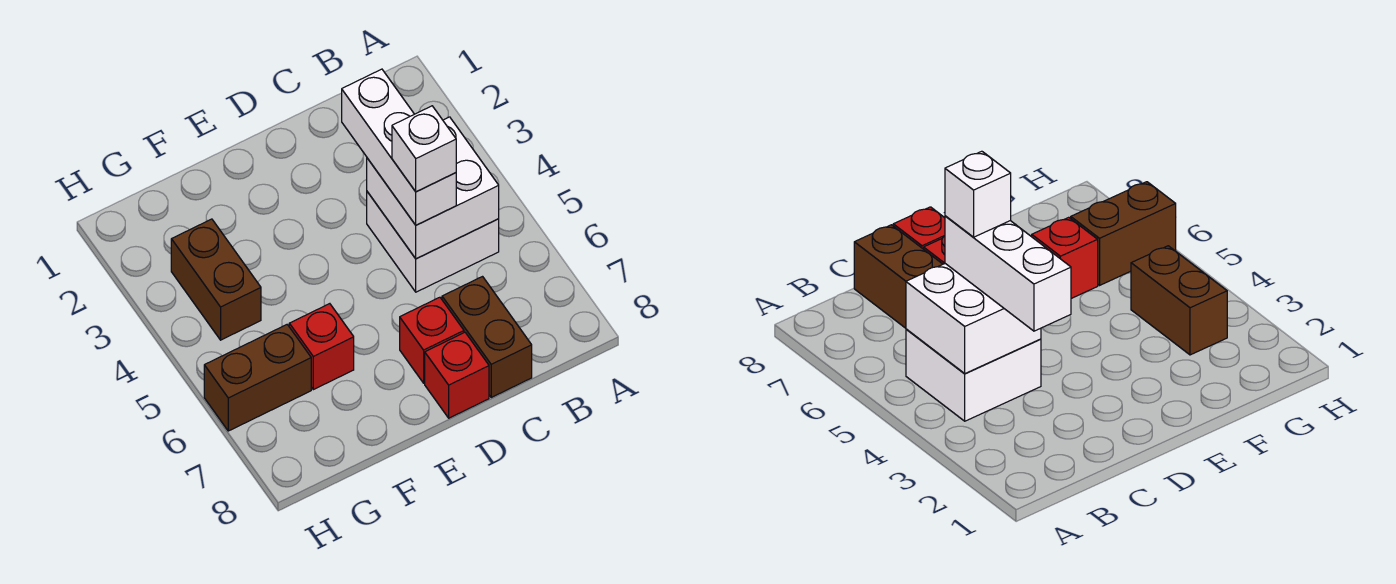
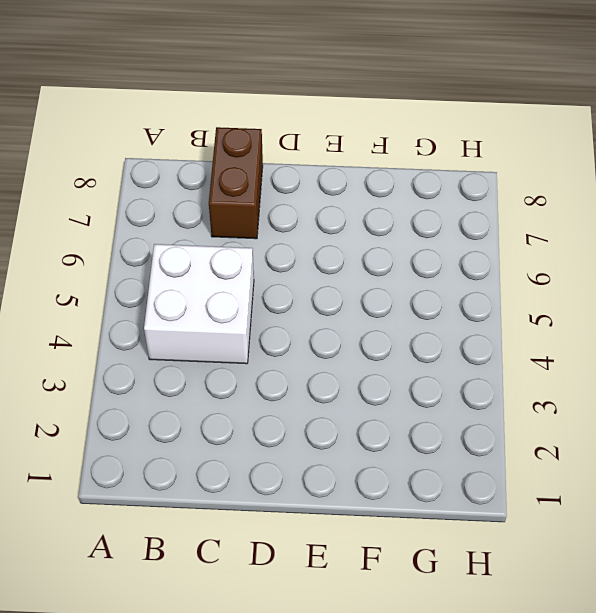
none -> red 1x1 brick [400,297,464,383]
none -> red 1x1 brick [425,332,489,418]

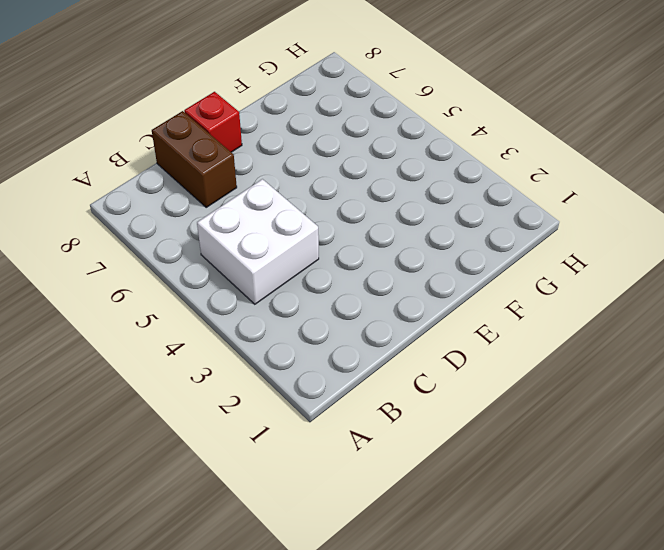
none -> red 1x1 brick [400,297,464,383]
none -> red 1x1 brick [289,304,354,390]

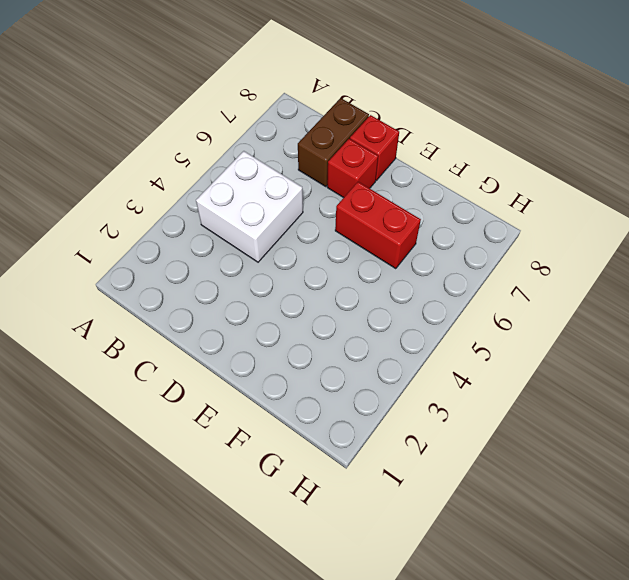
red 1x2 brick [335,182,421,269] -> red 1x1 brick [289,304,354,390]
none -> brown 1x2 brick [171,219,261,340]
none -> brown 1x2 brick [204,325,311,431]

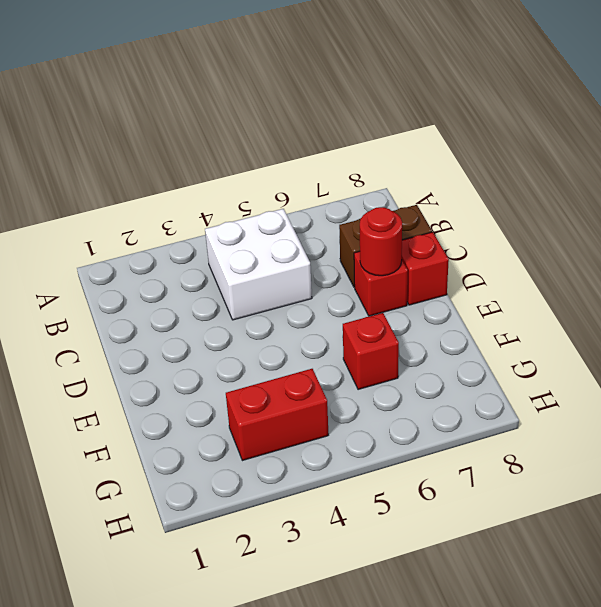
red 1x1 round brick [360,207,402,276] -> none
red 1x2 brick [226,369,328,461] -> brown 1x2 brick [171,219,261,340]
none -> brown 1x2 brick [204,325,311,431]
none -> white 2x2 brick [367,117,499,259]

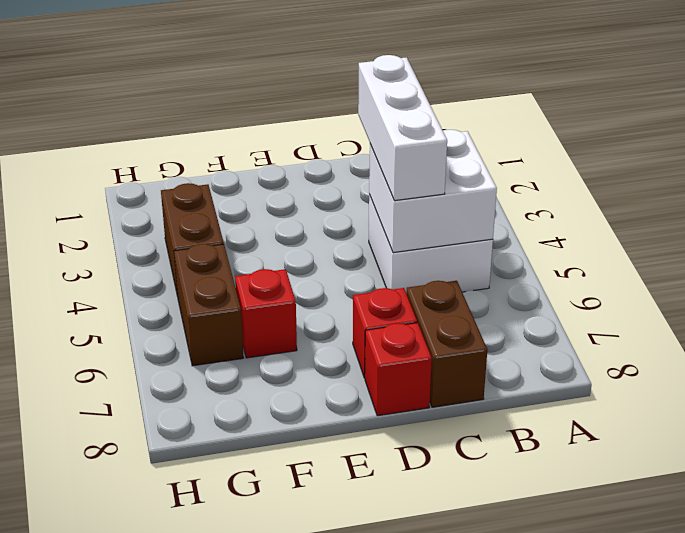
brown 1x2 brick [174,244,244,366] -> brown 1x2 brick turned to [204,325,311,431]
none -> white 1x1 brick [392,106,456,192]

